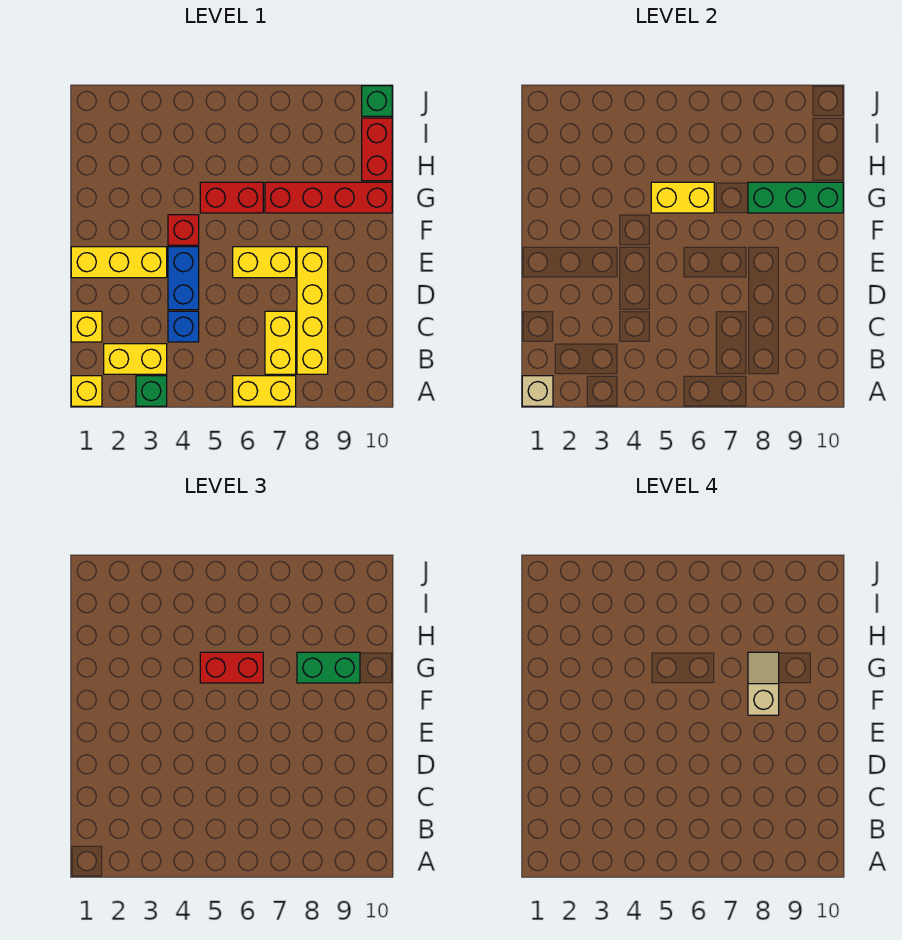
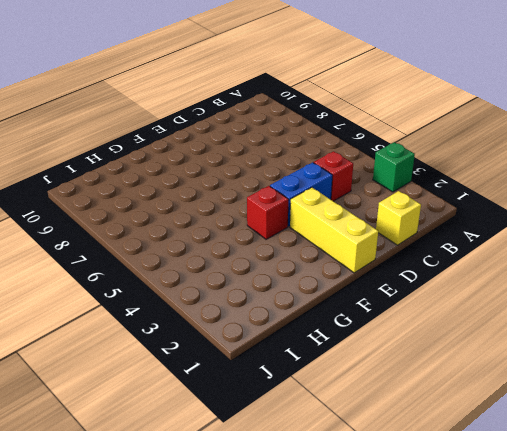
red 1x1 brick [314,151,353,201] -> blue 1x1 brick [168,311,199,342]
none -> yellow 1x1 brick [71,376,102,406]
none -> yellow 1x2 brick [233,376,296,406]
none -> yellow 1x2 brick [104,344,167,374]

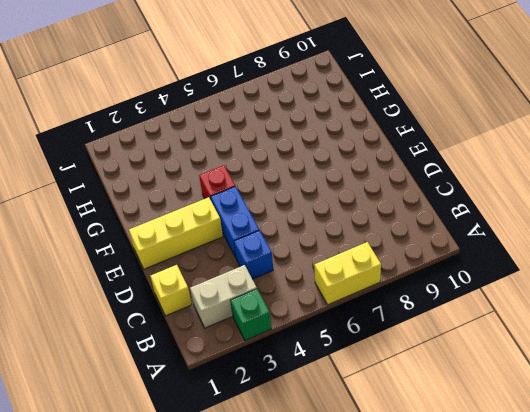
tan 1x2 brick [190,265,257,328] -> yellow 1x2 brick [104,344,167,374]
none -> yellow 1x1 brick [71,376,102,406]
none -> yellow 1x2 brick [265,311,296,374]
none -> yellow 1x4 brick [297,247,328,374]

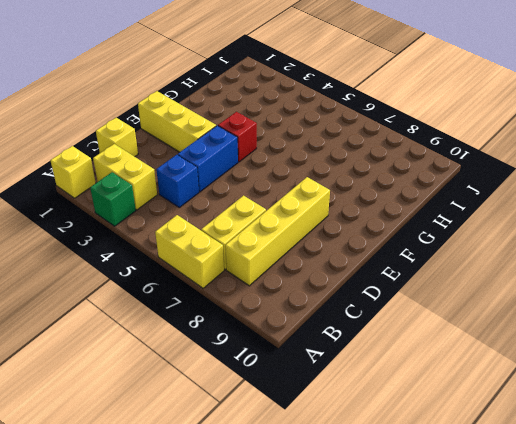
none -> yellow 1x2 brick [233,247,296,278]
none -> red 1x2 brick [200,182,263,213]
none -> red 1x4 brick [265,182,392,213]

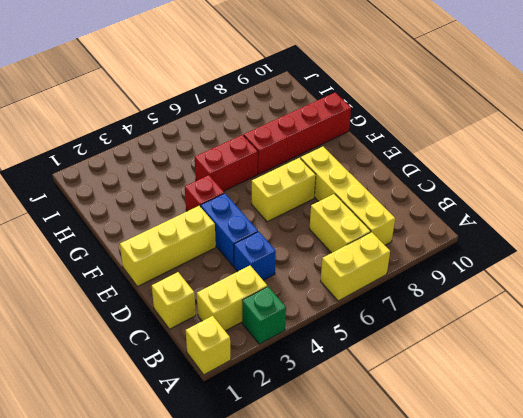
none -> red 1x2 brick [362,118,392,181]
none -> green 1x1 brick [362,86,392,116]
none -> tan 1x1 brick [522,376,553,406]

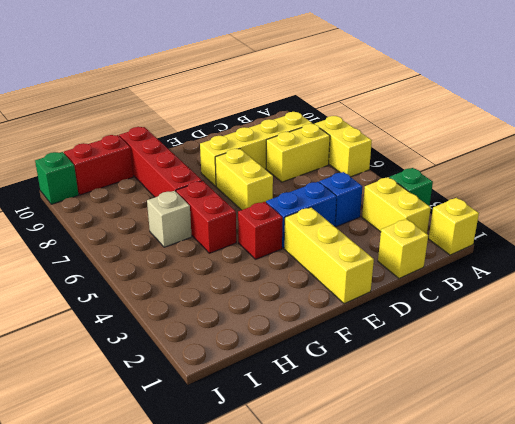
tan 1x1 brick [147,191,192,247] -> tan 1x1 brick moved to [522,376,553,406]
none -> yellow 1x2 brick [651,182,714,213]
none -> green 1x3 brick [748,182,843,213]
none -> red 1x2 brick [200,652,263,683]

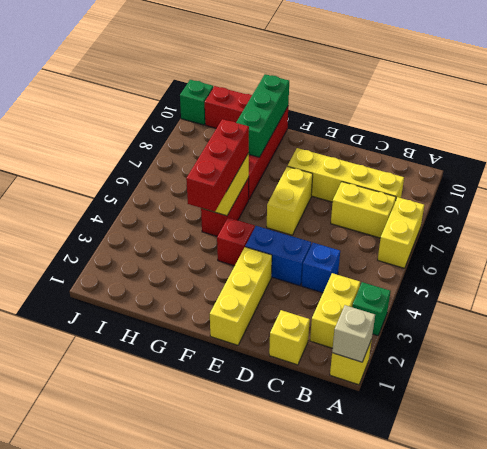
red 1x3 brick [186,119,249,212] -> red 1x2 brick [200,652,263,683]
none -> green 1x2 brick [297,652,360,683]
none -> tan 1x2 slope [748,652,779,715]

